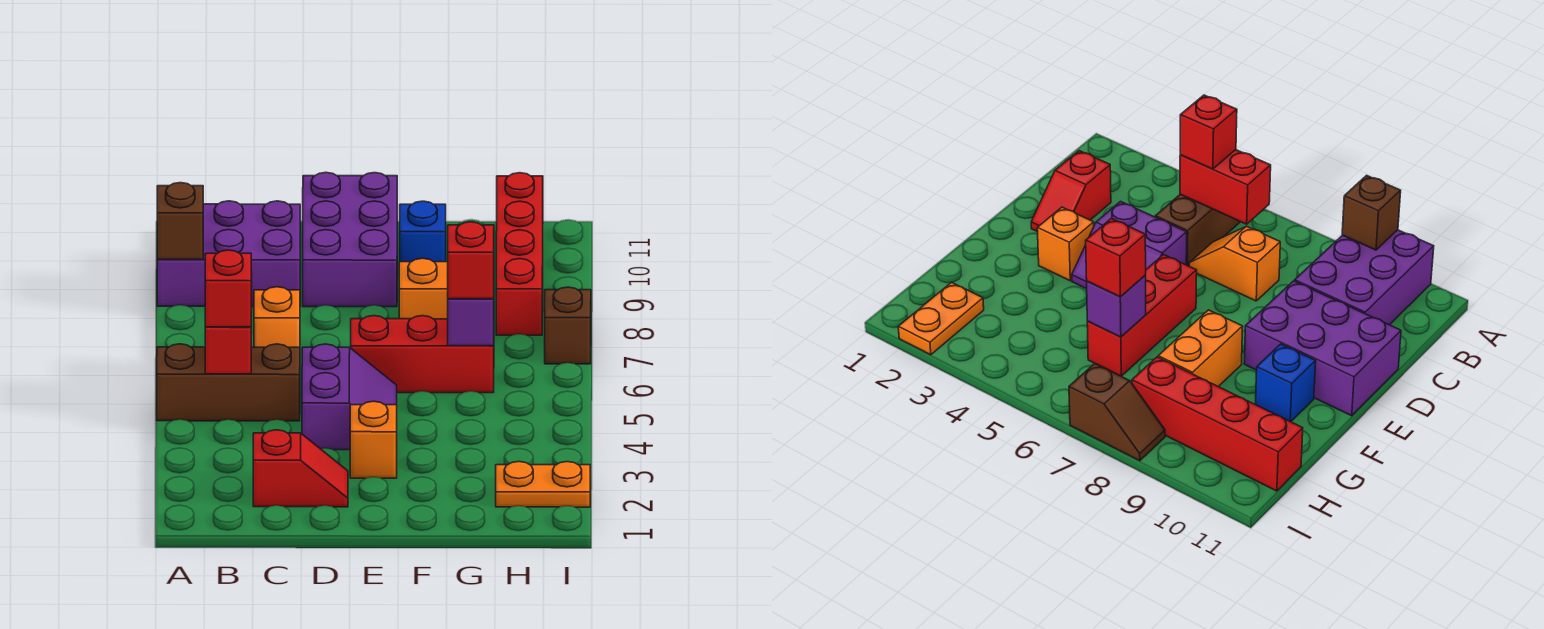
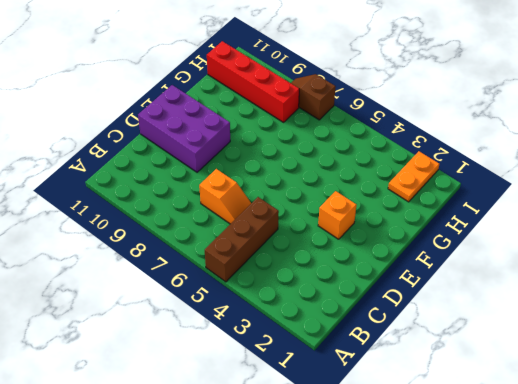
none -> purple 2x3 brick [157,201,300,307]
none -> red 1x2 slope [253,430,348,507]
none -> purple 2x2 slope [302,344,397,450]

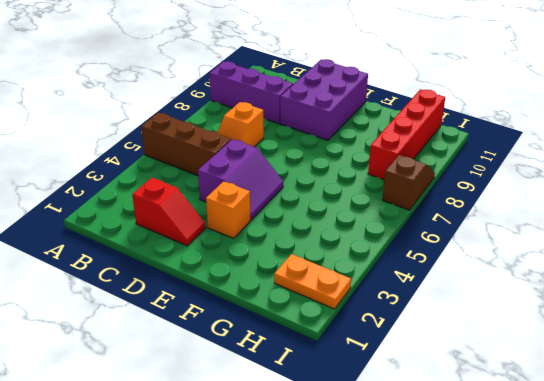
purple 1x3 brick [210,61,293,124] -> purple 2x3 brick [157,201,300,307]
none -> red 1x3 brick [351,316,494,393]
none -> orange 1x2 brick [399,258,448,319]
none -> blue 1x1 brick [400,201,446,262]

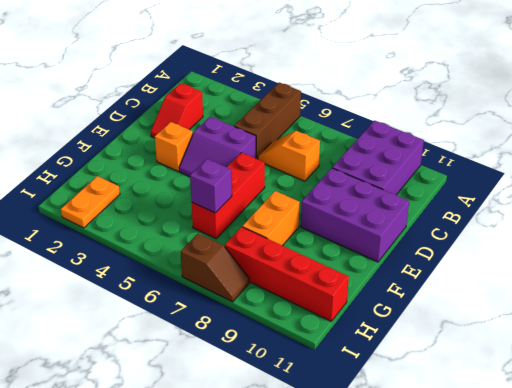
none -> blue 1x1 brick [400,201,446,262]
none -> brown 1x1 brick [157,183,203,260]
none -> red 1x2 brick [205,272,252,374]

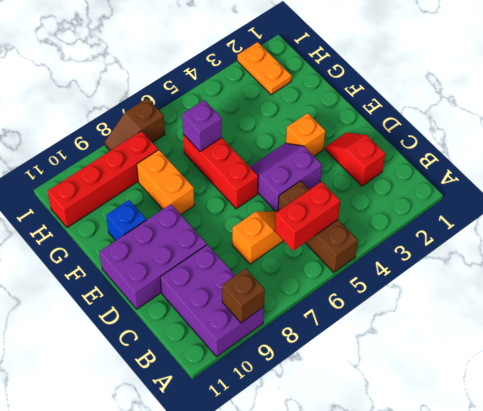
none -> red 1x1 brick [205,250,251,327]
none -> red 1x1 brick [448,222,494,299]

